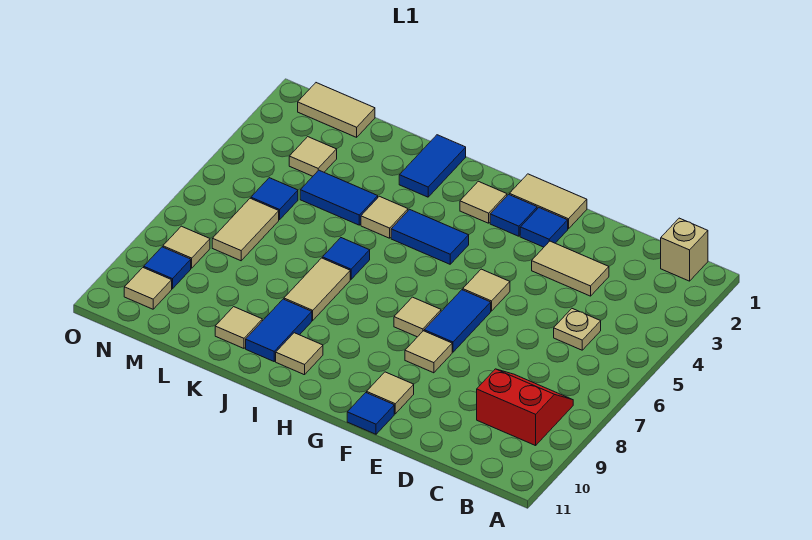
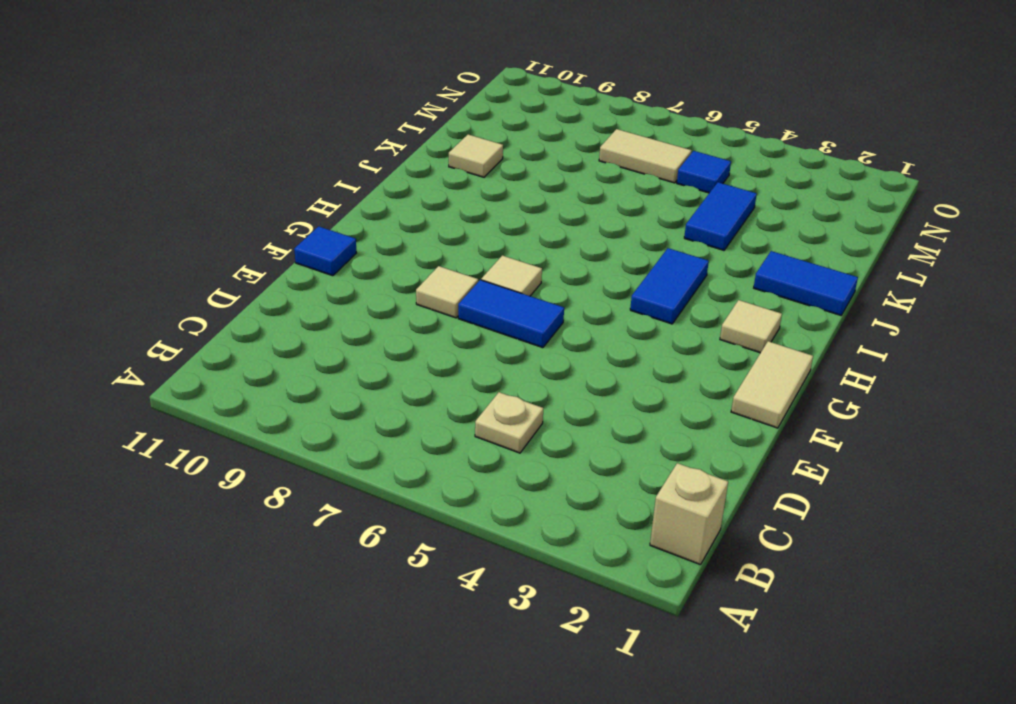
none -> red 2x2 slope [477,369,573,446]
none -> tan 1x2 tile [532,241,609,296]
none -> blue 1x1 tile [520,208,568,247]
none -> tan 1x1 tile [463,269,510,311]

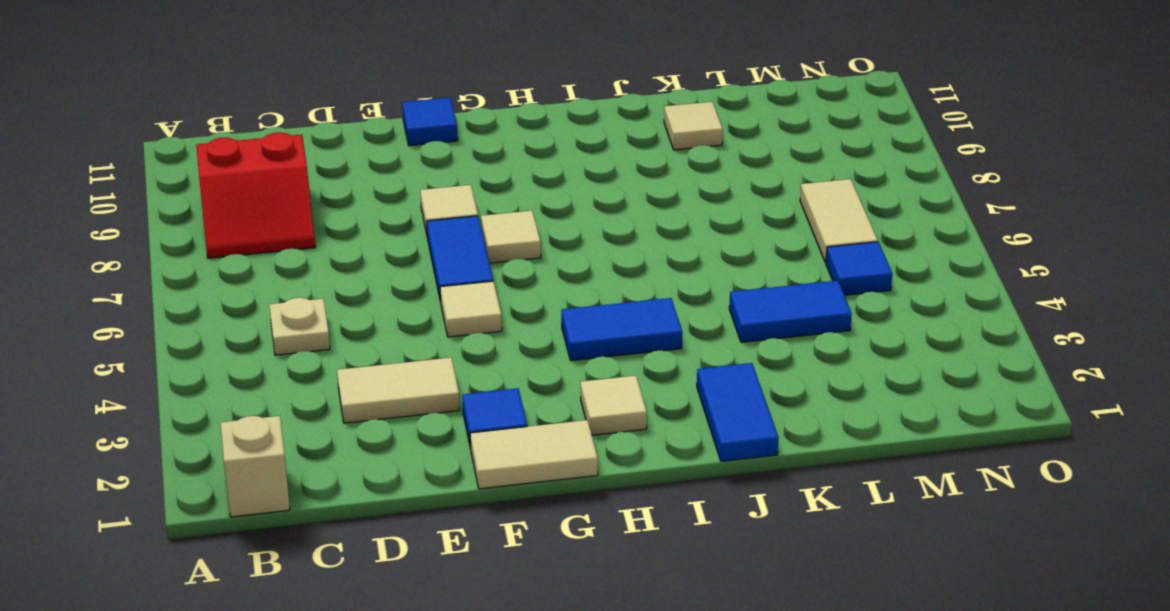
none -> tan 1x1 tile [367,372,414,414]
none -> blue 1x1 tile [490,194,537,236]
none -> tan 1x1 tile [276,333,323,375]
none -> tan 1x1 tile [361,196,408,238]

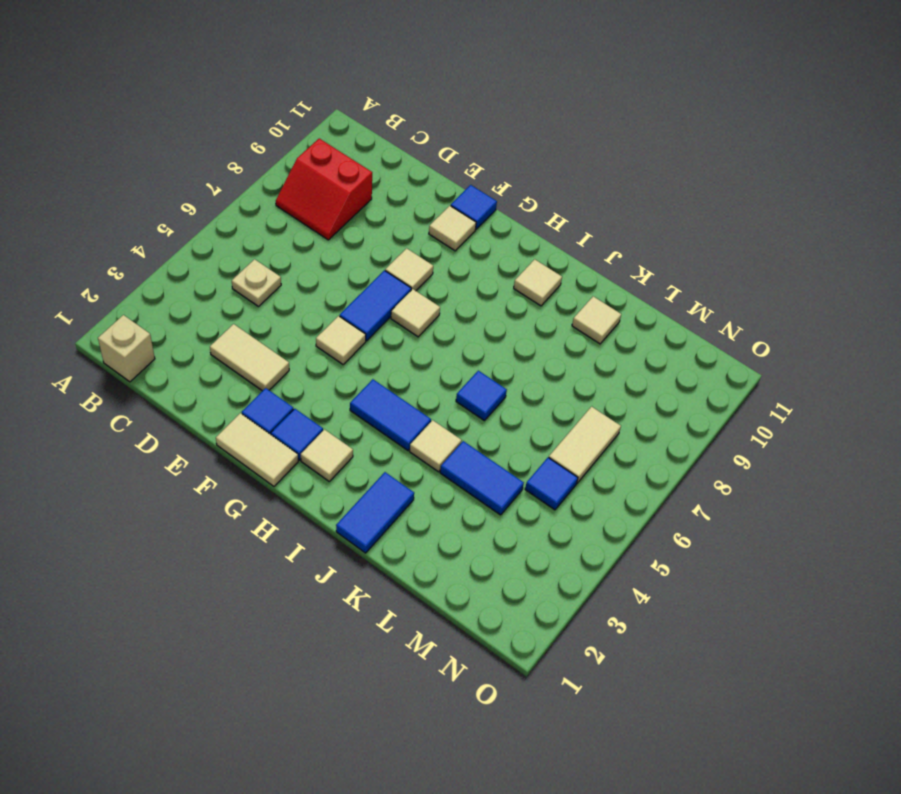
none -> tan 1x2 tile [284,258,350,320]
none -> blue 1x2 tile [246,299,312,361]
none -> tan 1x2 tile [298,83,375,137]
none -> tan 1x1 tile [289,137,337,176]

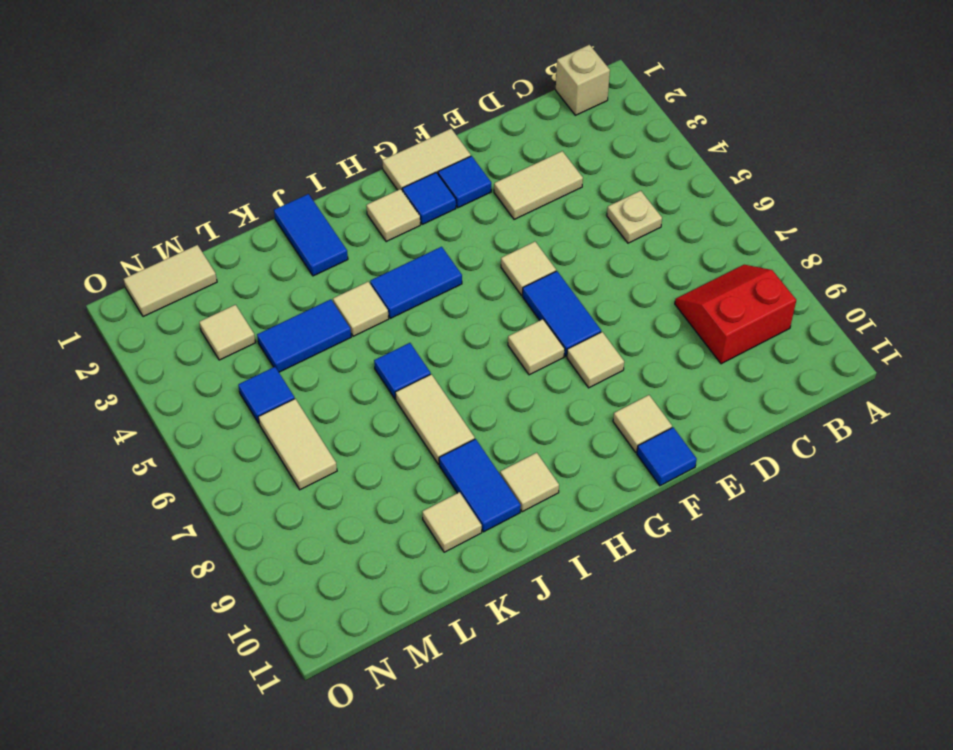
none -> tan 1x1 tile [163,226,210,268]
none -> blue 1x1 tile [144,247,191,289]
none -> tan 1x1 tile [124,267,172,309]

